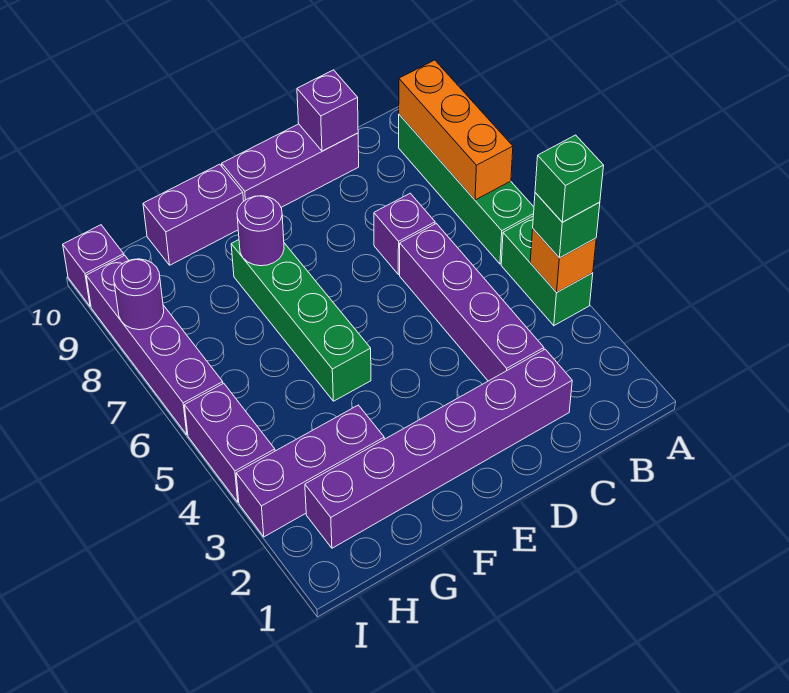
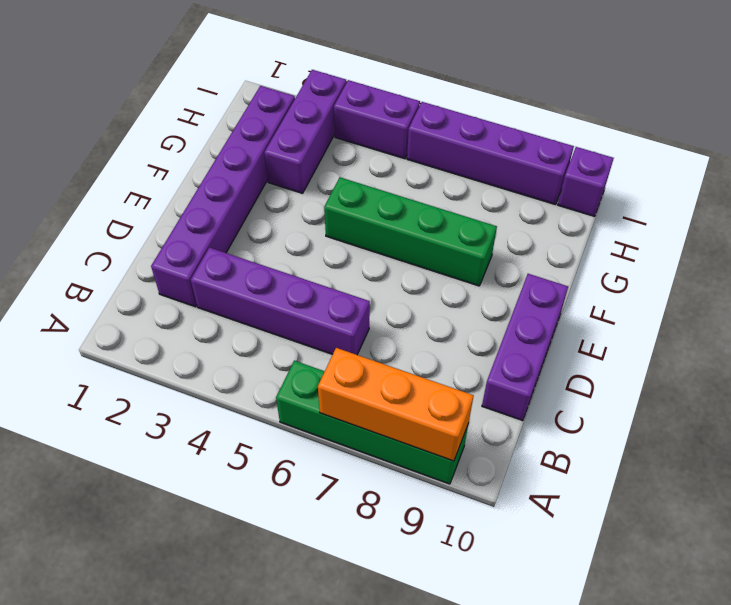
none -> green 1x2 brick [501,216,593,326]
none -> purple 1x1 brick [374,193,435,275]
none -> purple 1x2 brick [143,164,244,265]

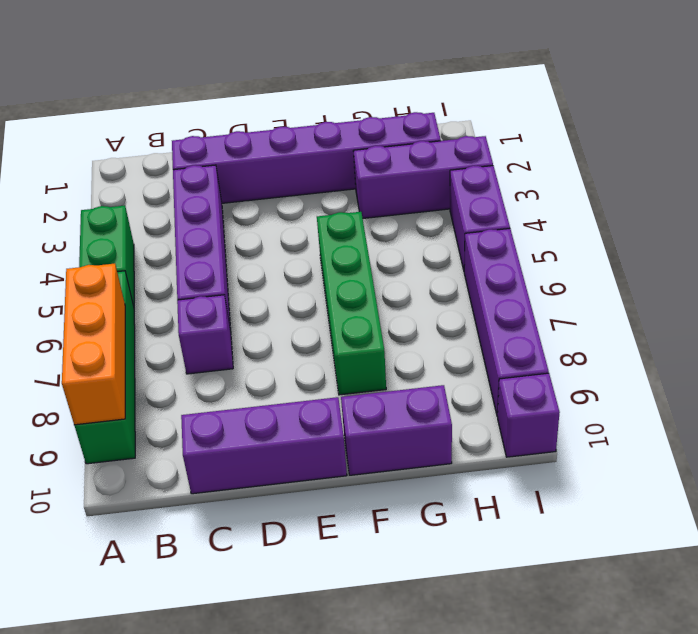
none -> orange 1x1 brick [530,229,596,292]
none -> purple 1x1 brick [297,70,358,151]
none -> purple 1x1 round brick [237,196,284,266]

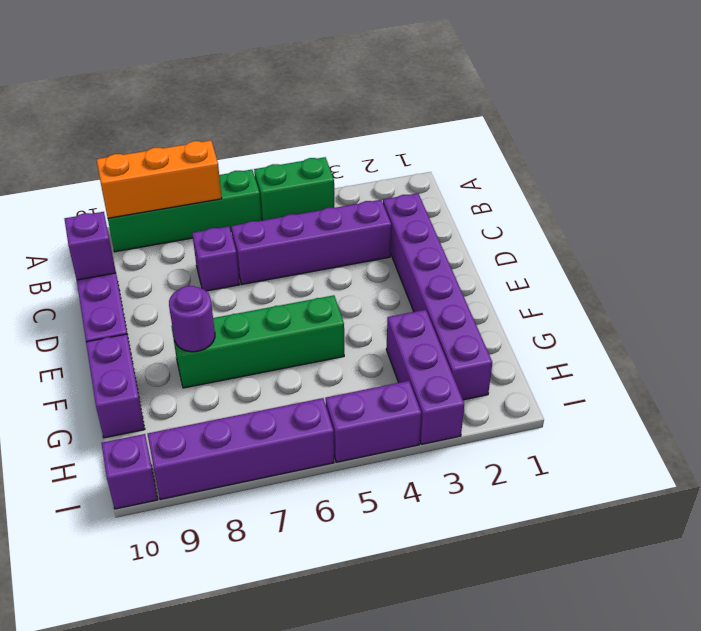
none -> orange 1x1 brick [530,229,596,292]
none -> purple 1x1 round brick [114,259,164,330]
none -> green 1x1 brick [533,193,600,258]

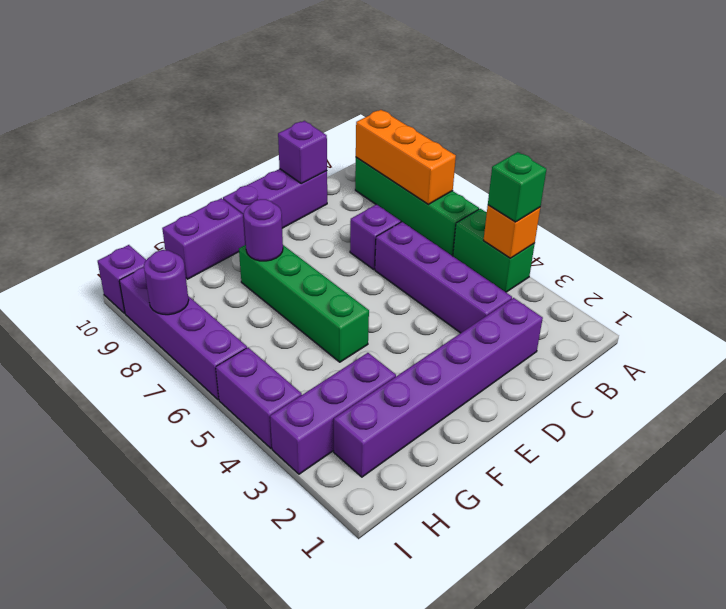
none -> green 1x1 brick [535,135,604,222]

